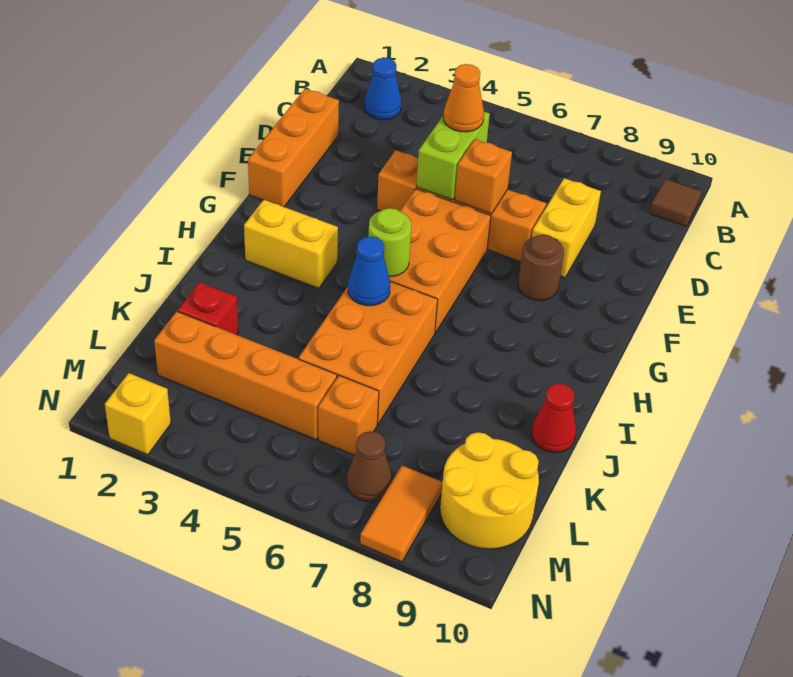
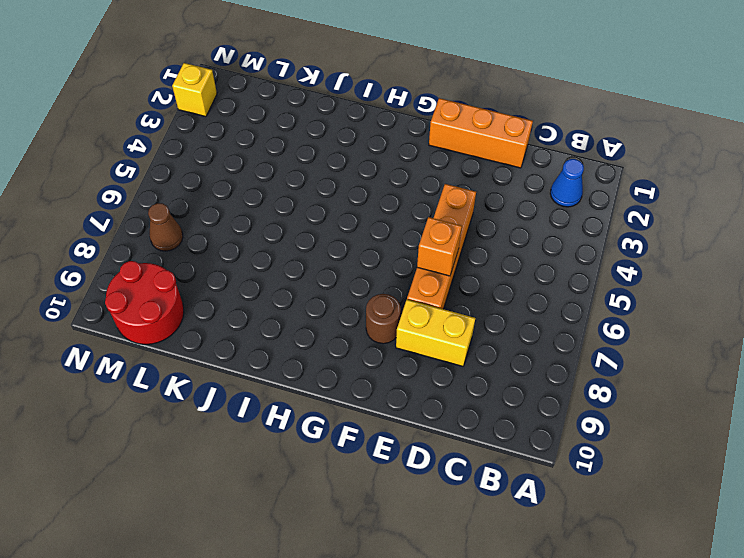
red 2x2 round brick [105,261,184,344] -> yellow 2x2 round brick [440,432,539,549]
none -> brown 1x1 tile [650,179,701,226]
none -> orange 2x3 brick [389,189,491,333]
none -> yellow 1x2 brick [244,200,338,288]

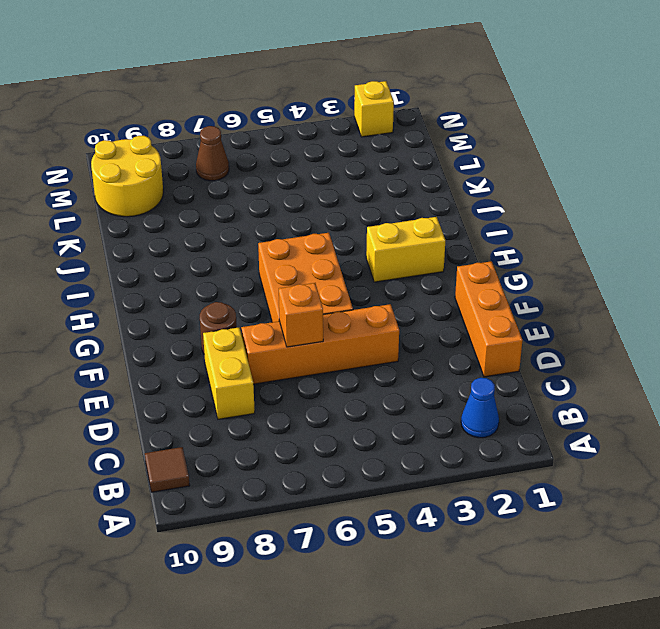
none -> orange 2x3 brick [299,281,438,424]
none -> red 1x1 cone [532,384,576,452]
none -> red 1x1 brick [178,282,238,335]

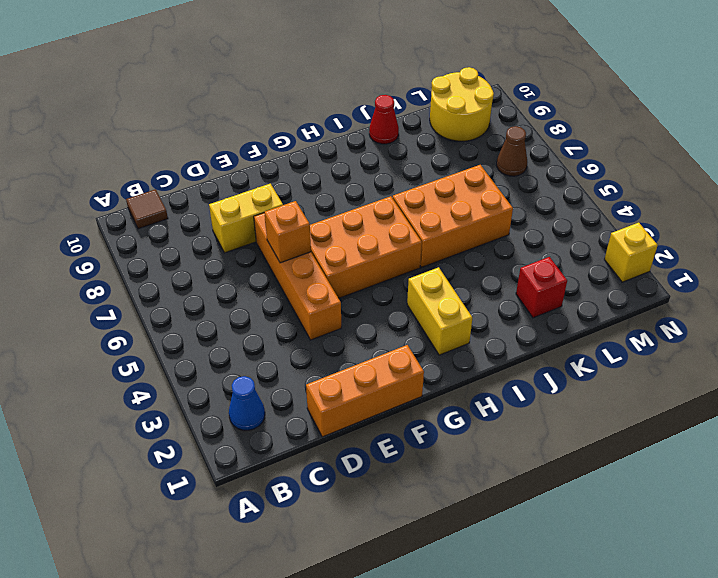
none -> brown 1x1 round brick [518,234,564,300]
none -> orange 1x4 brick [154,312,337,440]
none -> orange 1x1 brick [318,375,379,455]

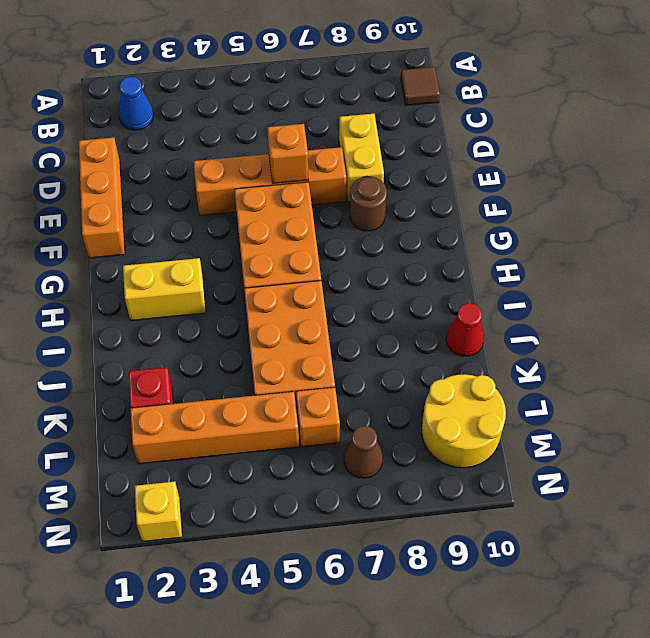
none -> orange 1x2 tile [360,466,443,562]
none -> lime 1x2 brick [416,112,490,200]
none -> lime 1x1 round brick [368,208,411,277]

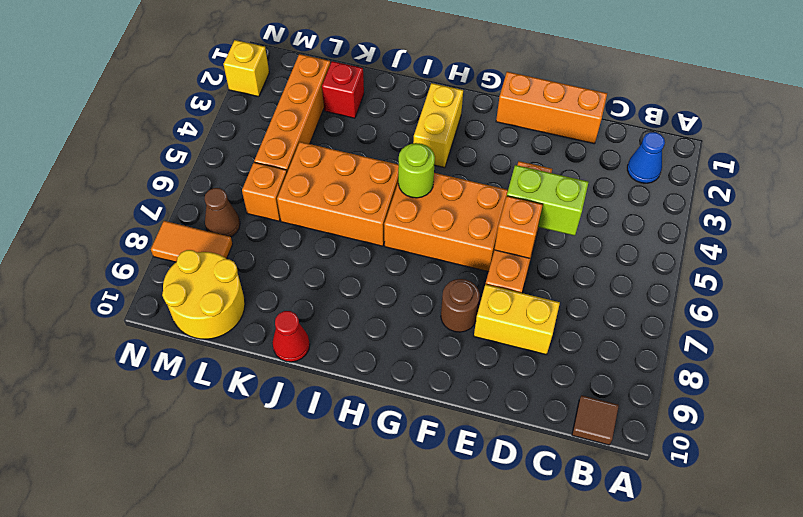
none -> blue 1x1 cone [348,236,390,306]
none -> orange 1x1 cone [443,64,484,132]

